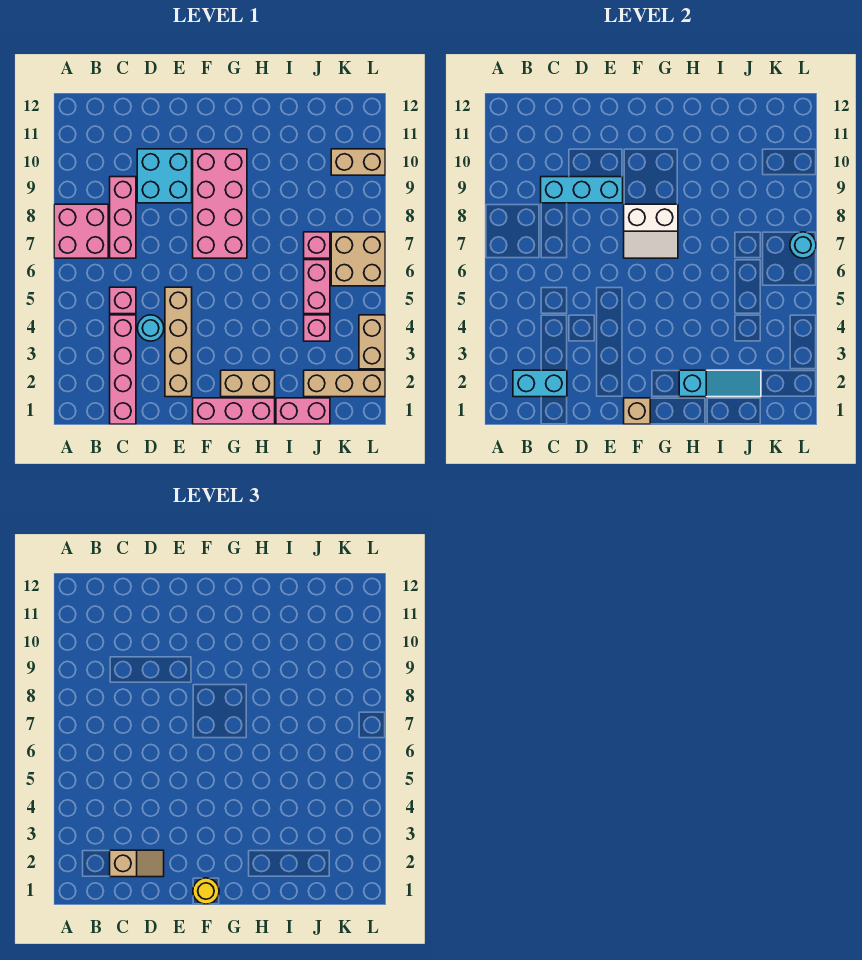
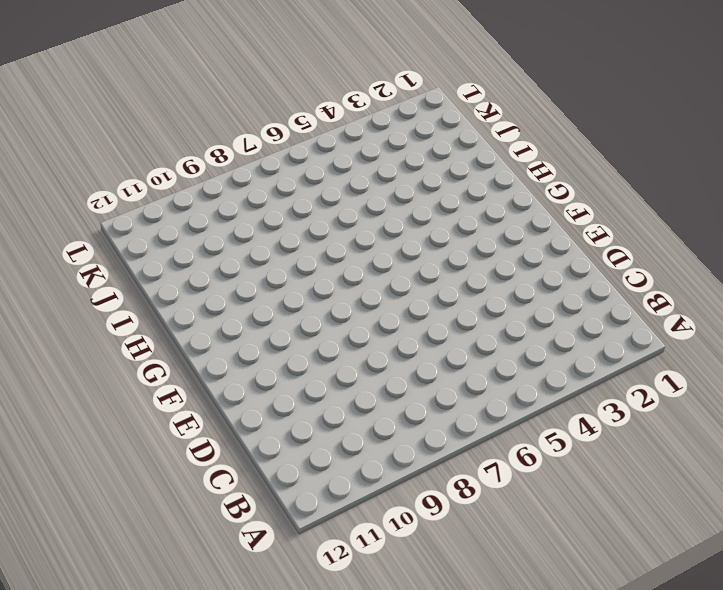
none -> pink 2x2 brick [54,204,108,258]
none -> pink 1x4 brick [110,315,136,424]
none -> pink 1x1 brick [110,287,136,314]

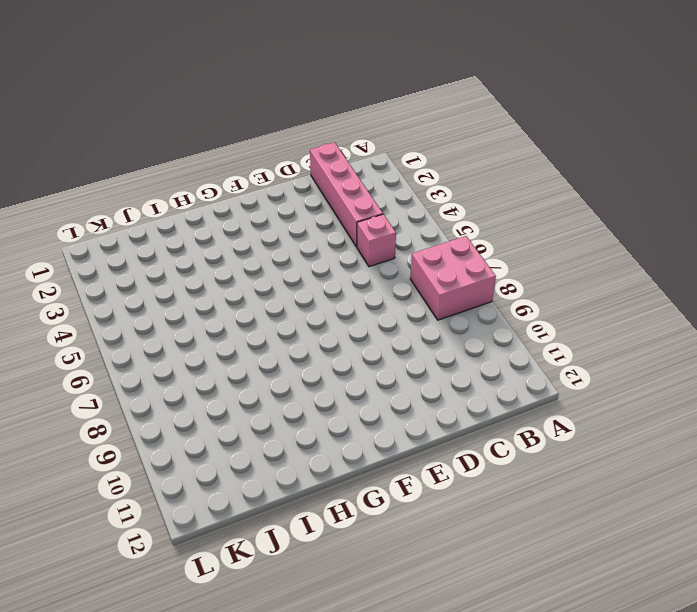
none -> pink 1x3 brick [110,177,136,258]
none -> cyan 1x1 round brick [138,315,164,341]
none -> cyan 2x2 brick [137,149,192,203]

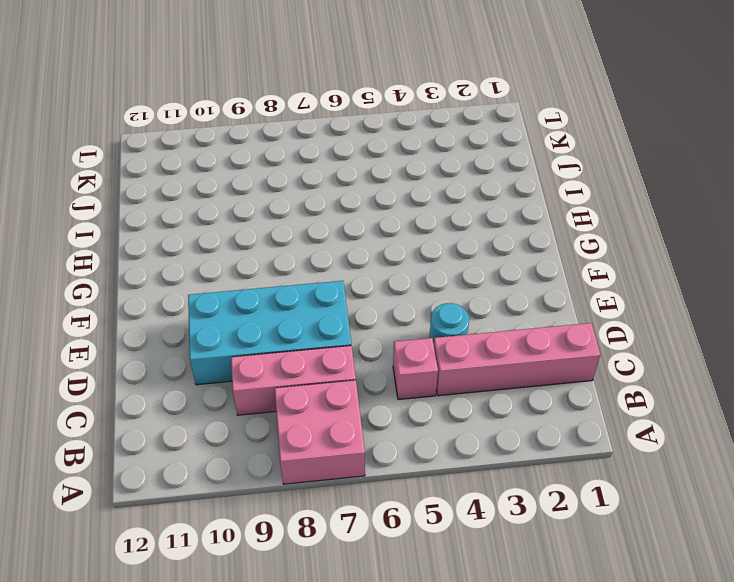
cyan 2x4 brick [188,281,351,385] -> cyan 2x2 brick [137,149,192,203]
none -> tan 1x4 brick [165,287,192,397]
none -> pink 1x3 brick [193,398,275,424]
none -> pink 2x4 brick [193,149,247,258]

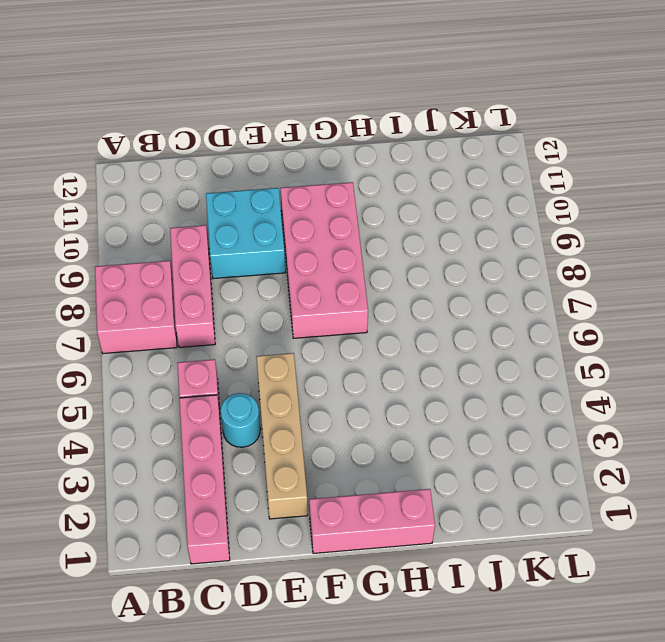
none -> tan 1x2 brick [221,370,275,397]
none -> pink 1x2 brick [276,398,330,424]
none -> tan 1x3 brick [304,370,385,397]

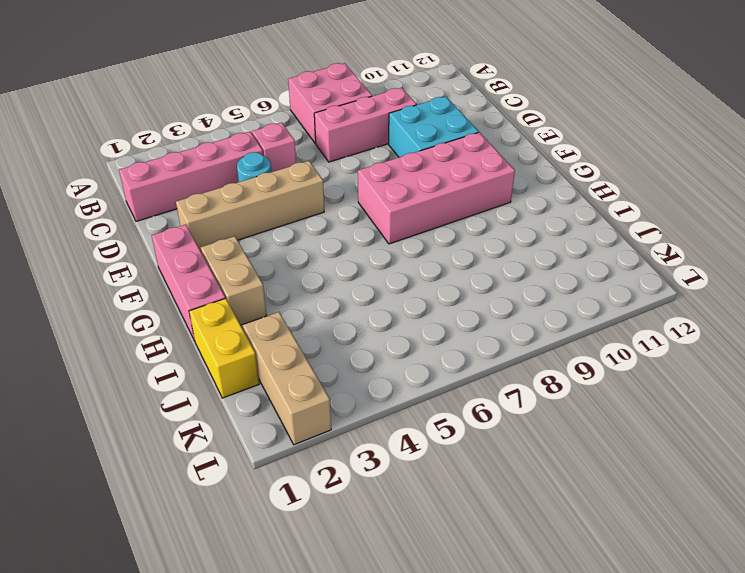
yellow 1x2 brick [189,298,259,398] -> pink 1x2 brick [276,398,330,424]
none -> pink 1x1 brick [304,315,330,341]
none -> pink 1x2 brick [304,260,330,314]
none -> pink 1x1 brick [304,232,330,258]

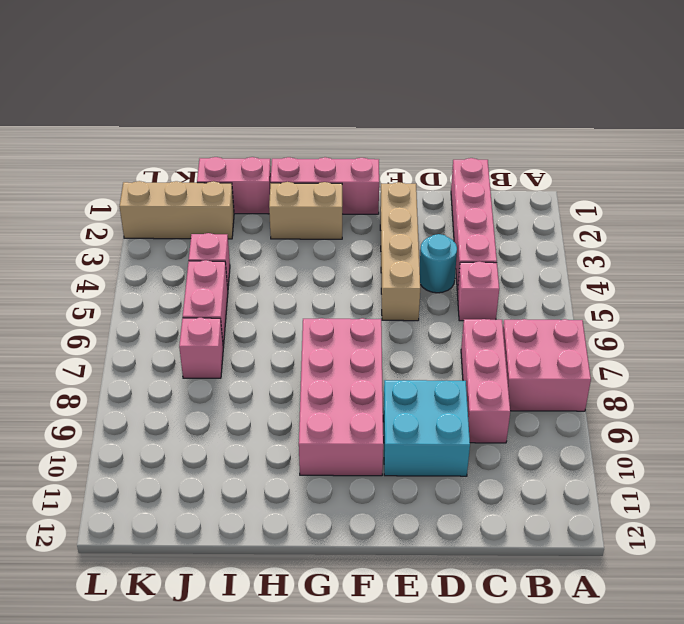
none -> tan 2x2 brick [331,232,385,286]
none -> tan 1x2 brick [331,149,385,175]
none -> tan 1x2 brick [359,315,385,369]

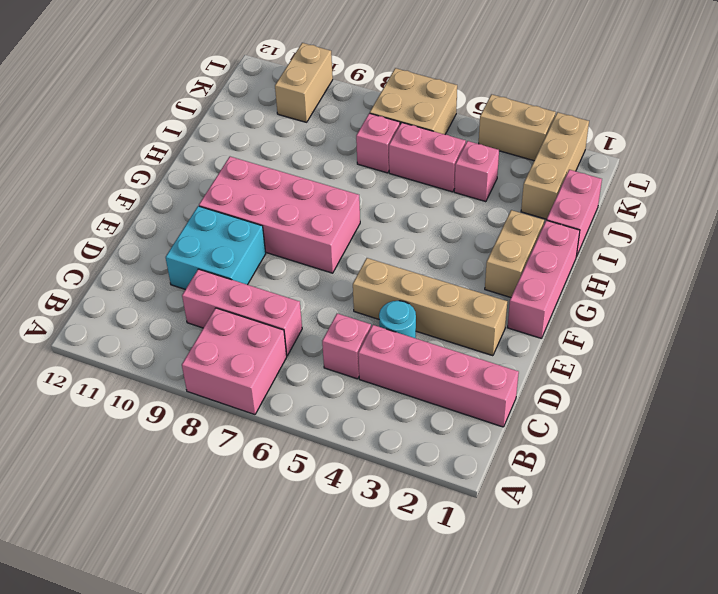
none -> cyan 1x2 brick [513,370,567,397]
none -> cyan 1x3 brick [541,177,623,203]
none -> tan 1x1 brick [624,398,650,424]

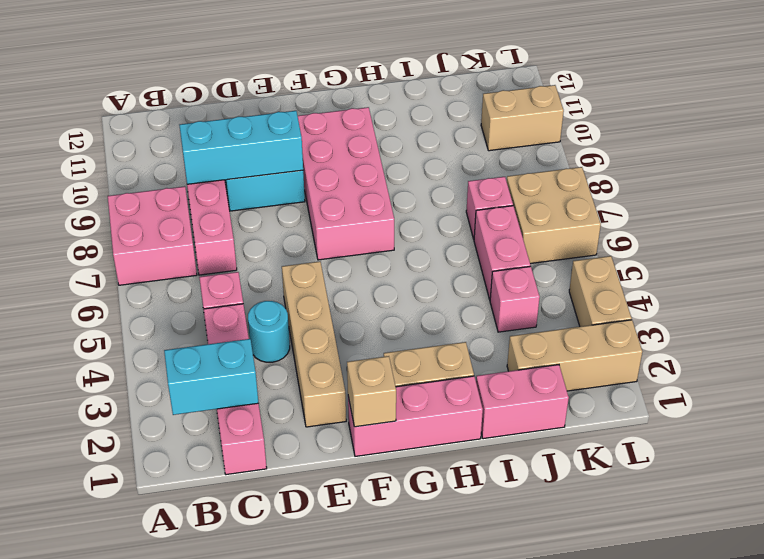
none -> white 2x2 slope [624,204,678,258]
none -> cyan 1x3 slope [679,370,761,397]
none -> cyan 1x1 round brick [790,232,816,258]

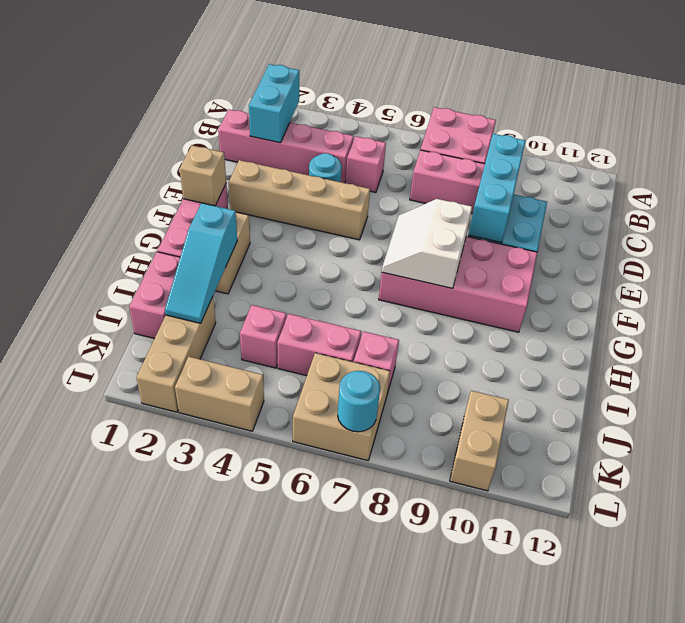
none -> tan 1x2 slope [110,850,164,877]
none -> yellow 1x1 round brick [193,878,219,904]

